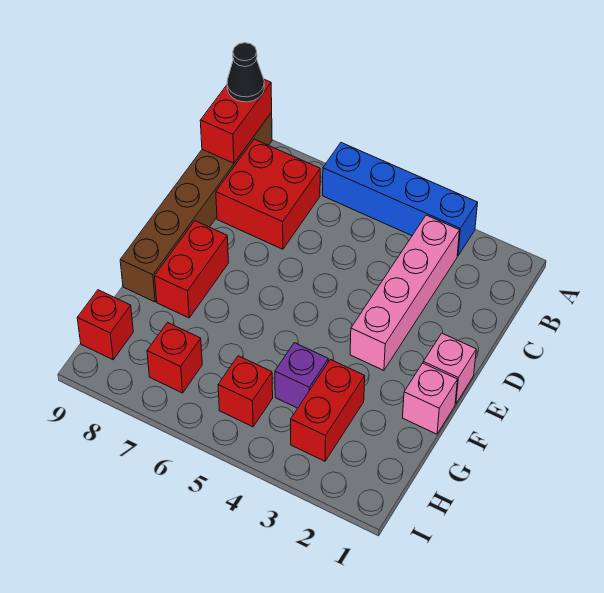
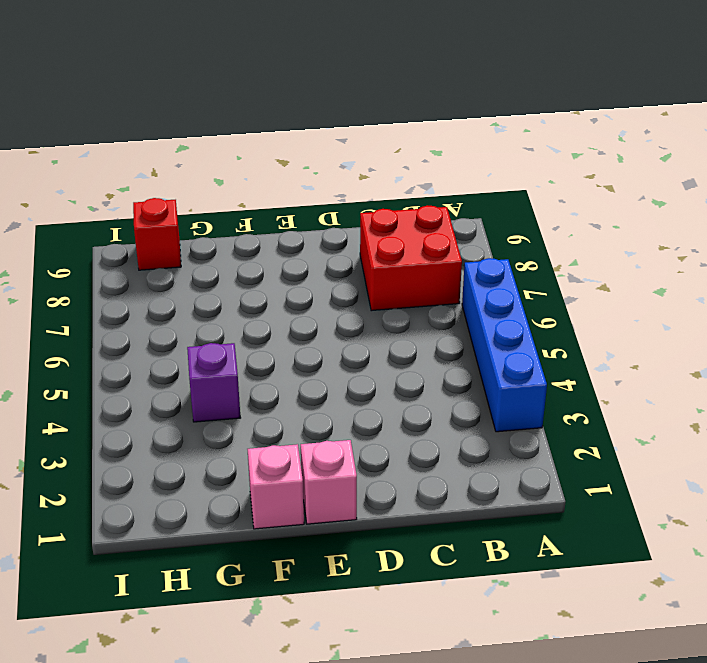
none -> brown 1x6 brick [120,113,272,302]
none -> pink 1x4 brick [350,215,460,370]
none -> red 1x2 brick [155,221,229,318]

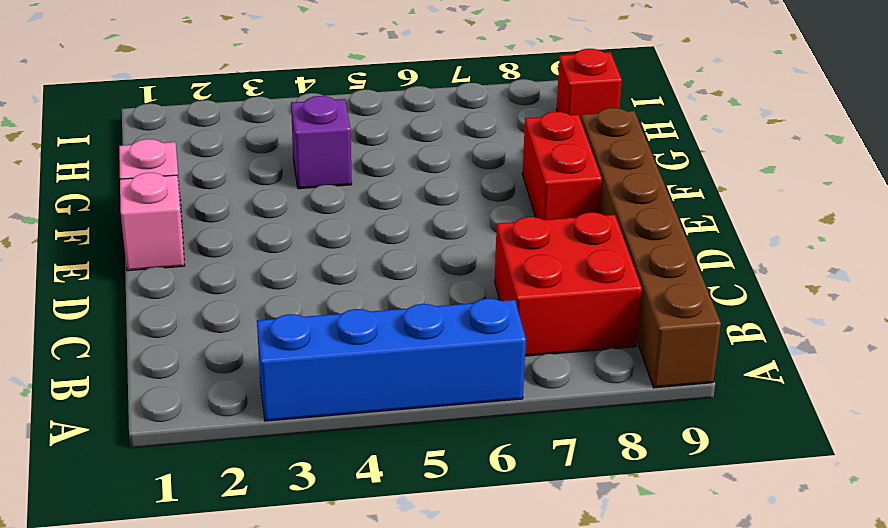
none -> pink 1x4 brick [350,215,460,370]
none -> red 1x2 brick [291,359,365,461]
none -> red 1x1 brick [218,356,273,427]

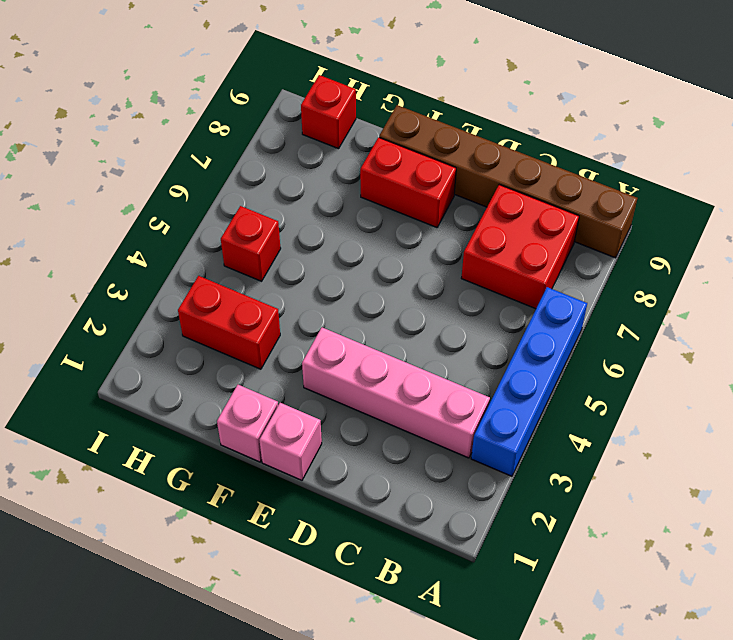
none -> purple 1x1 brick [275,343,328,408]
none -> red 1x1 brick [147,323,202,393]
none -> red 1x2 brick [200,79,272,163]

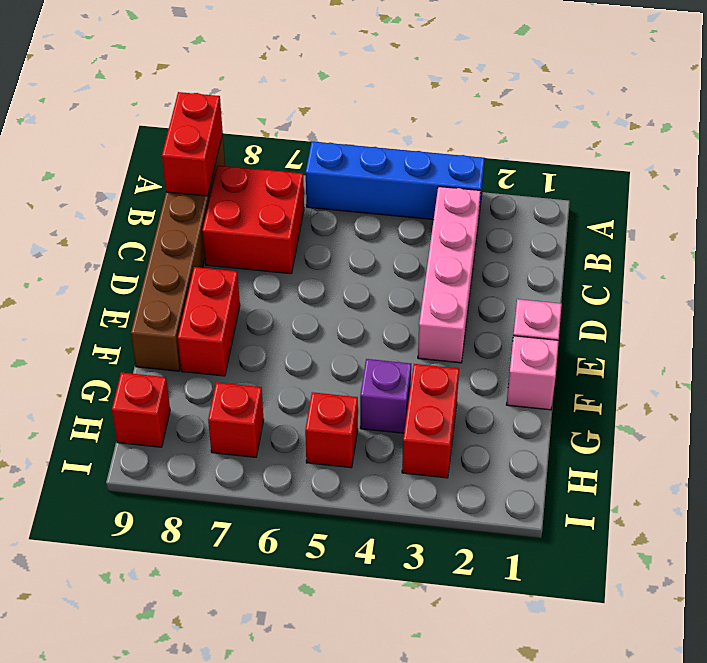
none -> black 1x1 cone [227,43,264,102]

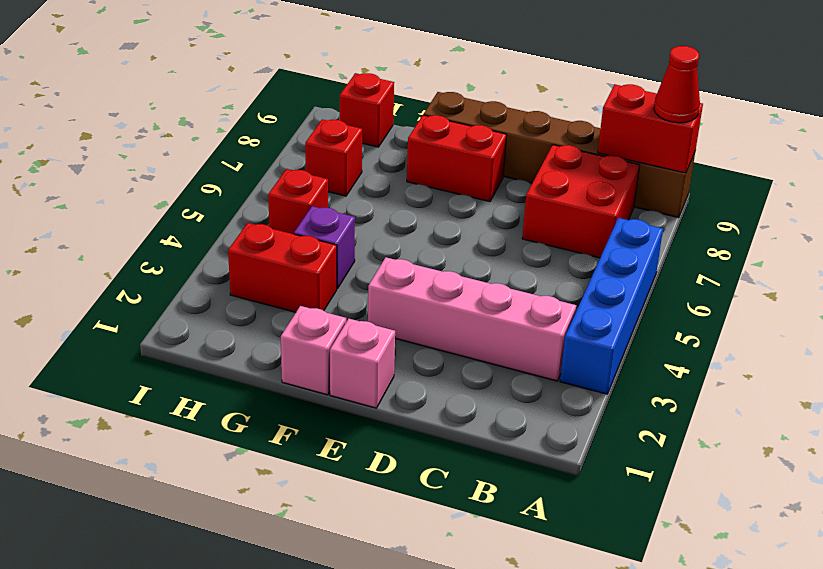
red 1x1 cone [654,46,700,123] -> black 1x1 cone [227,43,264,102]

